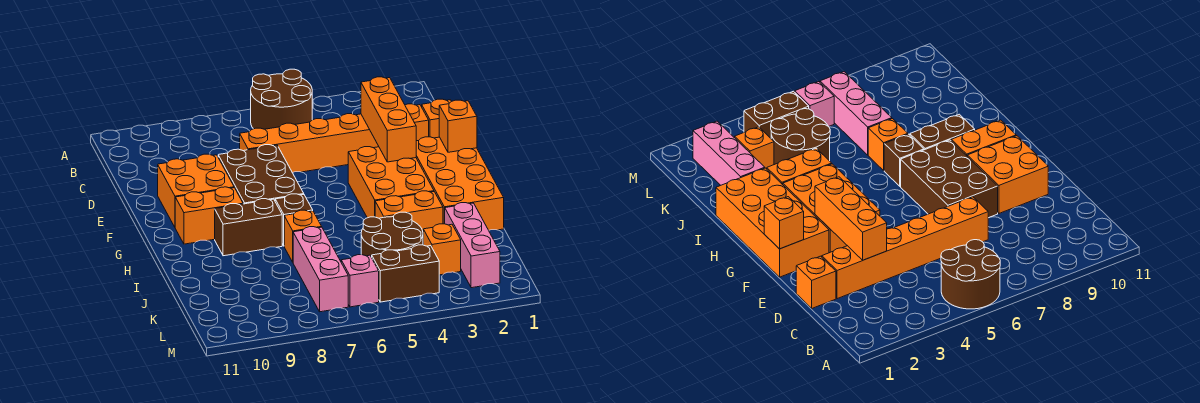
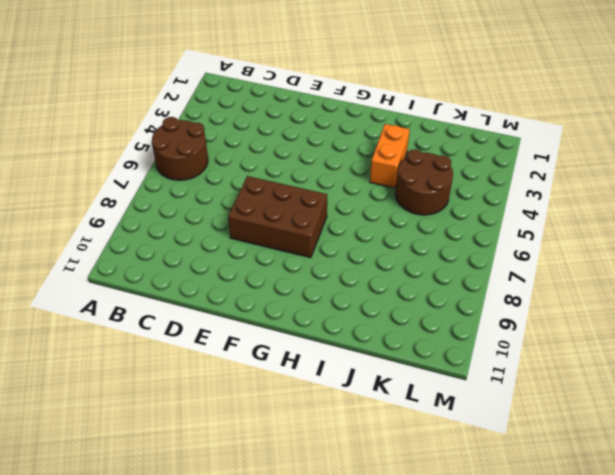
none -> orange 1x1 brick [422,99,451,138]
none -> orange 1x6 brick [240,104,429,173]
none -> orange 2x2 brick [158,154,234,227]

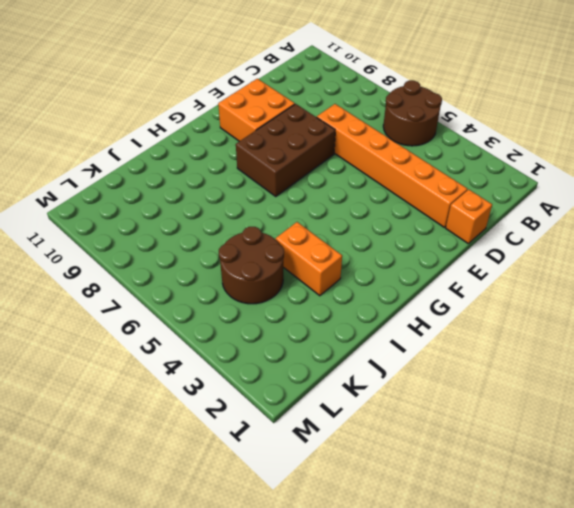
none -> orange 2x4 brick [416,137,504,230]
none -> orange 2x3 brick [348,147,434,218]
none -> orange 1x2 brick [175,187,243,244]

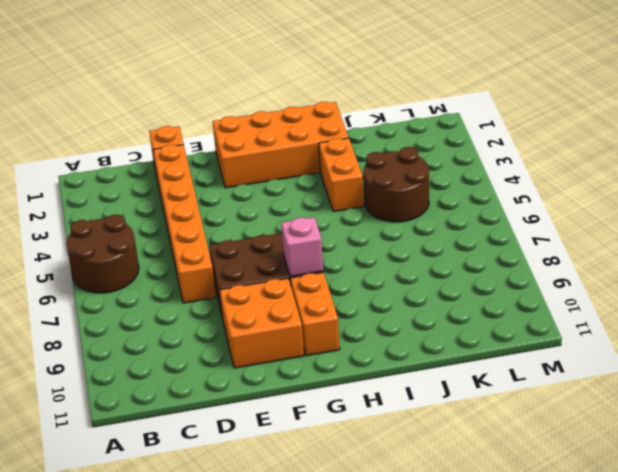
pink 1x1 brick [281,217,323,276] -> pink 1x1 brick moved to [341,255,379,307]
none -> orange 2x3 brick [348,147,434,218]
none -> brown 1x1 brick [275,194,313,245]
none -> brown 1x2 brick [215,199,282,256]

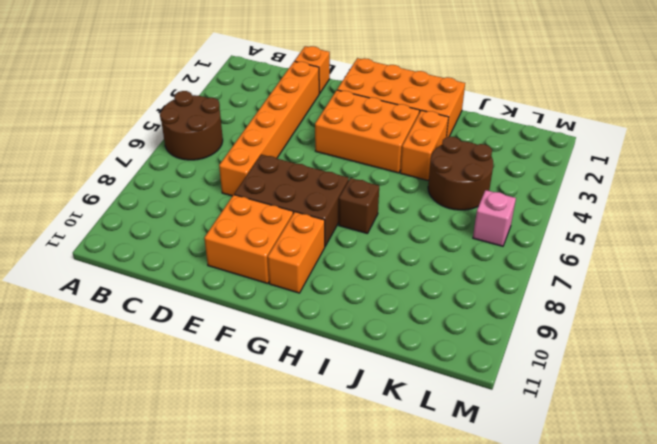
none -> brown 1x2 brick [215,199,282,256]
none -> orange 1x1 brick [284,210,321,262]
none -> pink 1x3 brick [445,203,500,288]

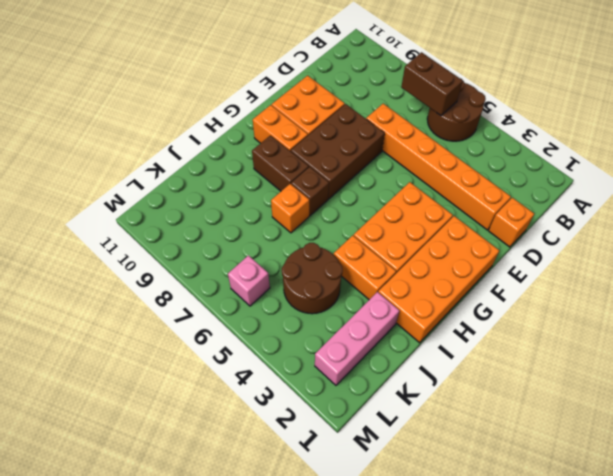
brown 1x2 brick [401,52,463,116] -> brown 1x2 brick moved to [372,245,439,302]
none -> pink 1x3 brick [293,227,348,312]
none -> orange 1x1 brick [423,224,461,275]
none -> orange 1x3 brick [361,77,416,162]

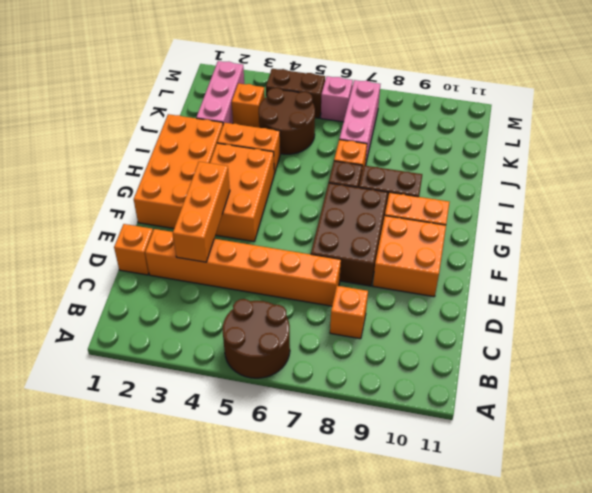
orange 1x1 brick [330,286,368,339] -> orange 1x1 brick moved to [439,100,477,152]

